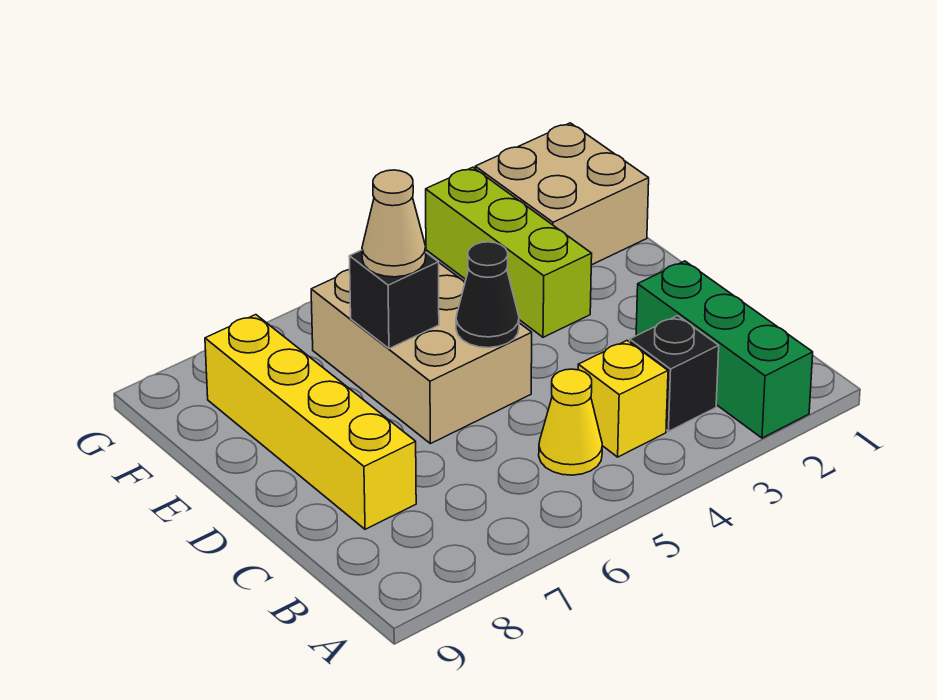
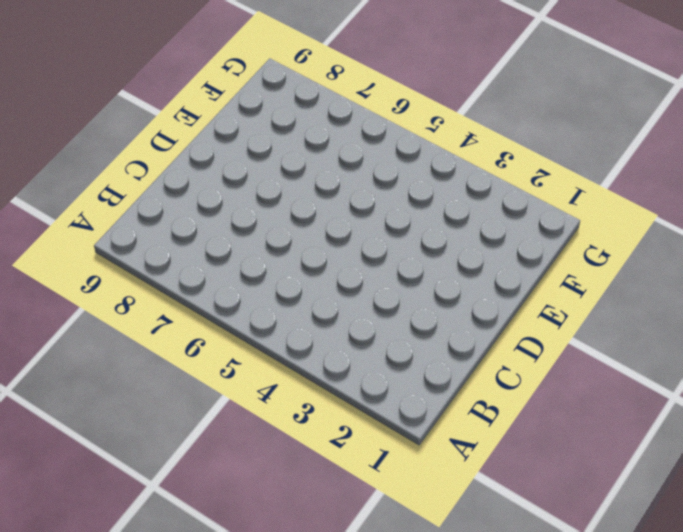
none -> green 1x3 brick [636,261,813,438]
none -> black 1x1 brick [630,316,719,431]

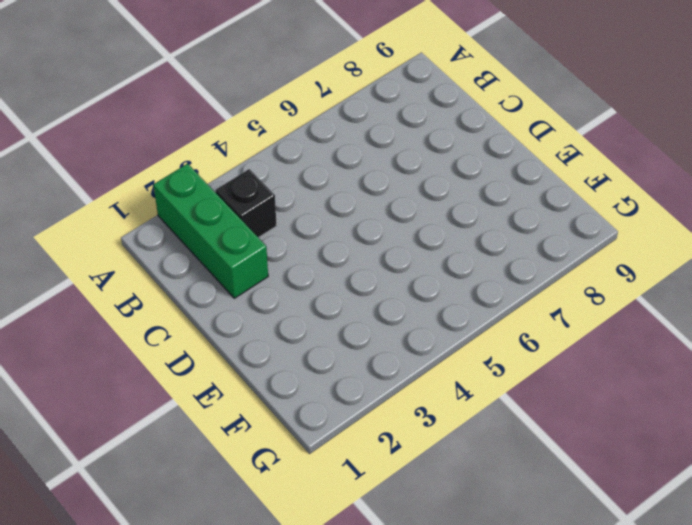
none -> yellow 1x1 brick [578,341,668,457]
none -> yellow 1x1 cone [539,369,602,475]

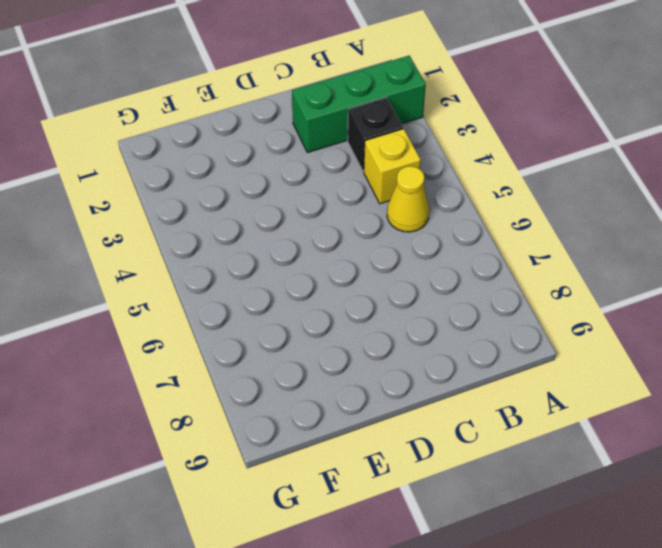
none -> yellow 1x4 brick [205,315,416,529]
none -> tan 2x3 brick [311,263,532,444]

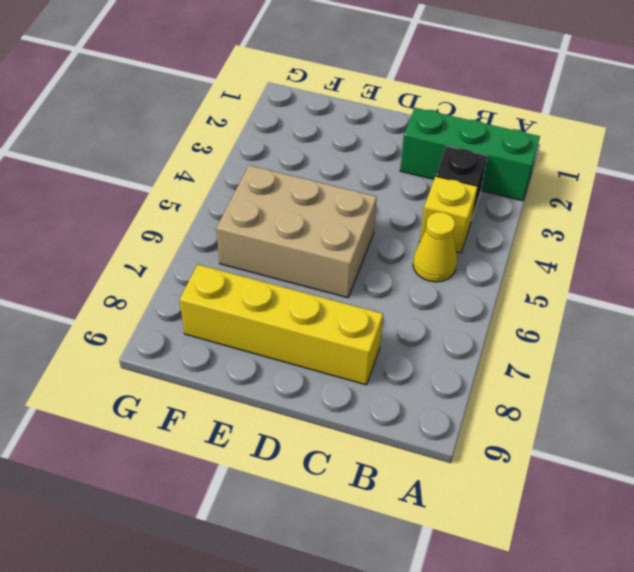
none -> lime 1x3 brick [426,167,592,337]
none -> tan 2x2 brick [475,123,649,265]

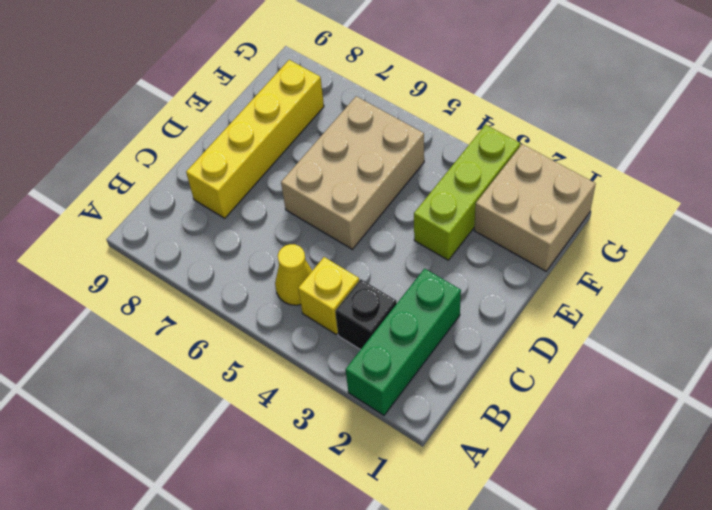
none -> black 1x1 cone [456,242,519,348]
none -> black 1x1 brick [349,250,439,349]

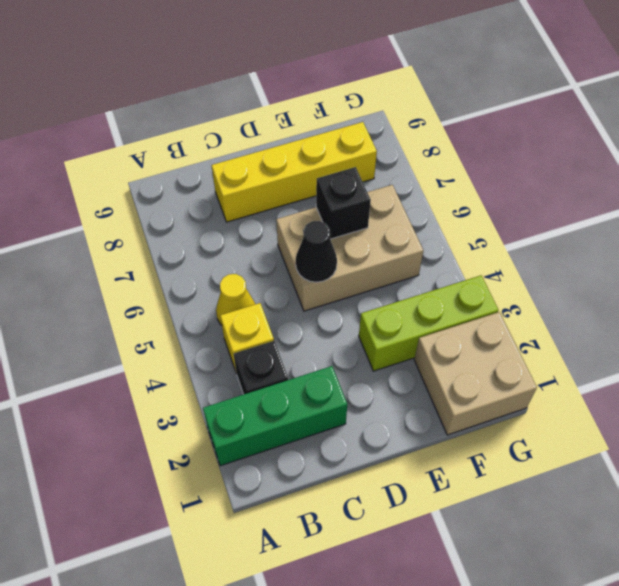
none -> tan 1x1 cone [362,170,426,277]

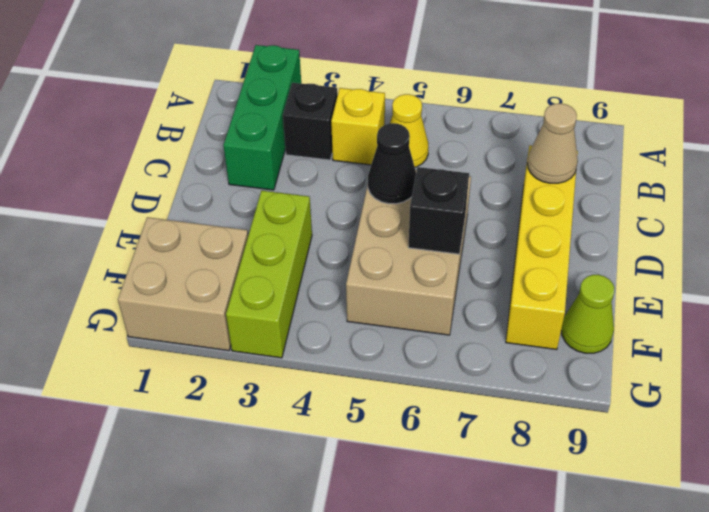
tan 1x1 cone [528,103,578,183] -> tan 1x1 cone moved to [362,170,426,277]
lime 1x1 cone [561,275,614,353] -> none

